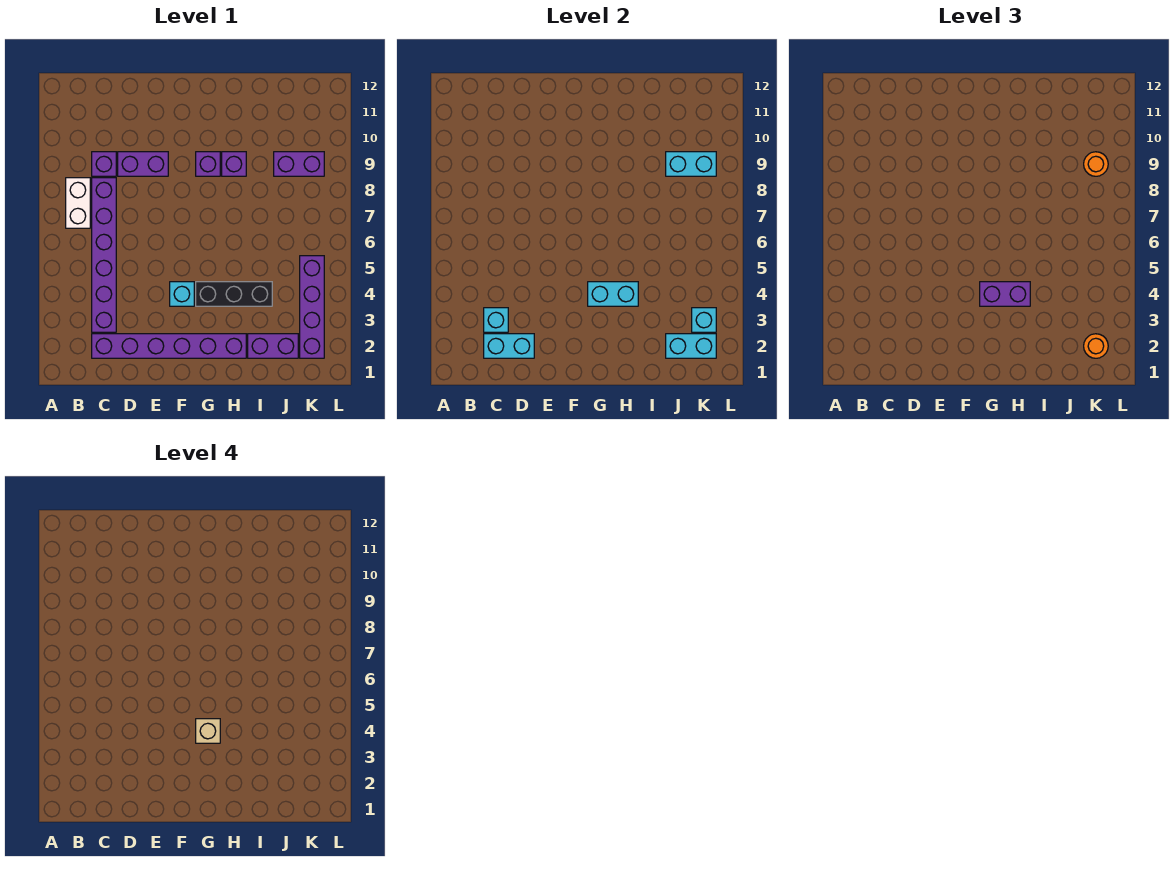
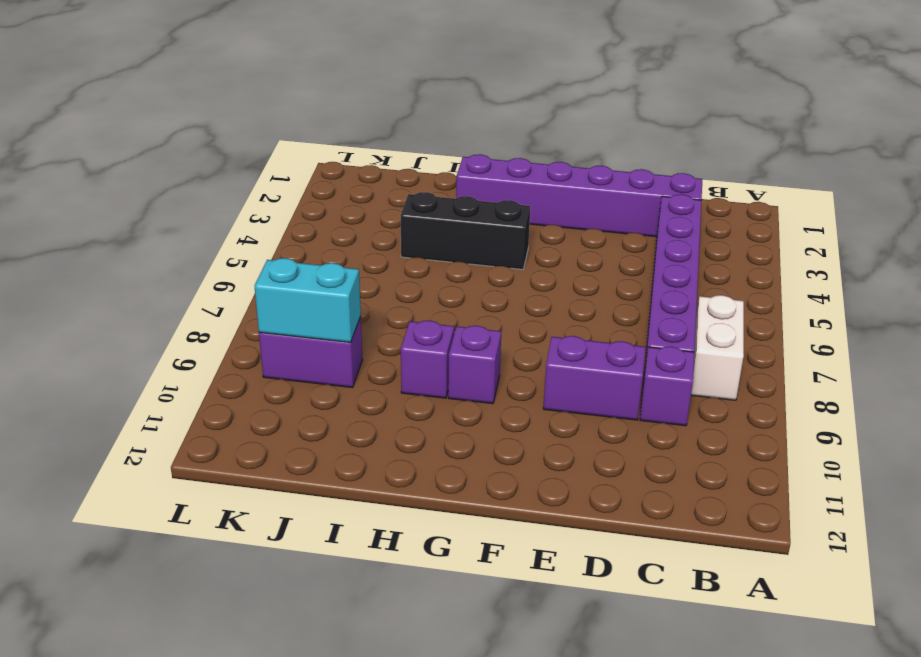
none -> cyan 1x1 brick [170,282,194,306]
none -> purple 1x2 brick [248,334,298,358]
none -> purple 1x4 brick [300,256,324,358]

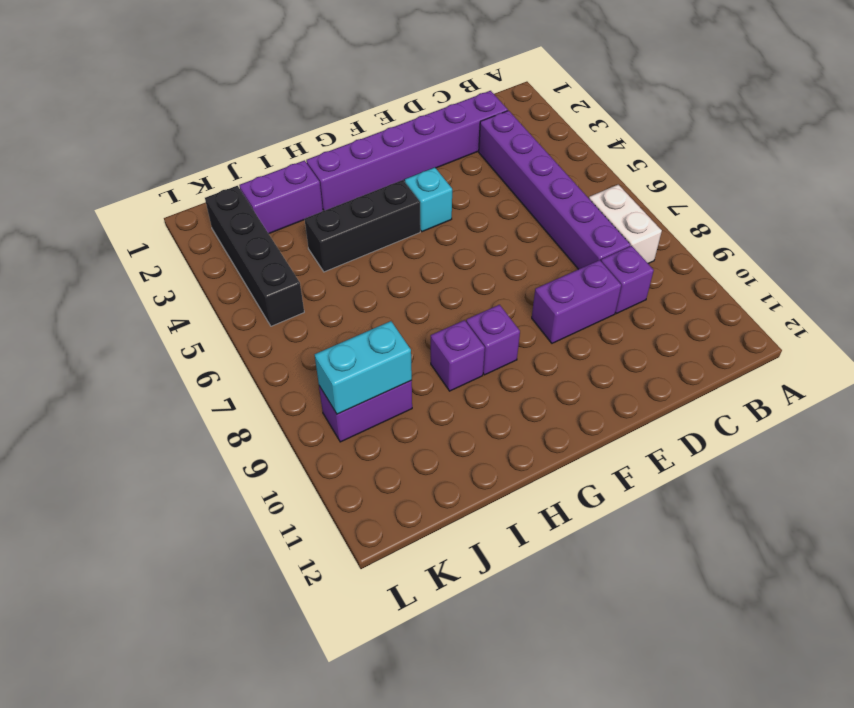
black 1x4 brick [205,186,304,326] -> purple 1x4 brick [300,256,324,358]
none -> cyan 1x2 brick [484,334,534,358]
none -> cyan 1x1 brick [484,308,508,332]
none -> cyan 1x2 brick [588,282,638,306]

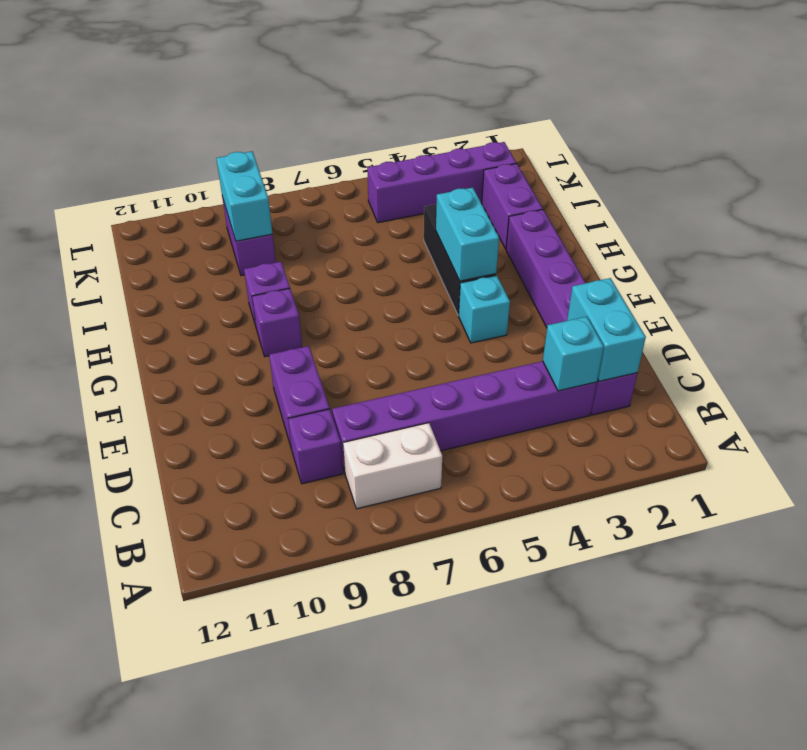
none -> cyan 1x2 brick [666,334,716,358]
none -> cyan 1x1 brick [692,308,716,332]
none -> purple 1x2 brick [980,282,1030,306]

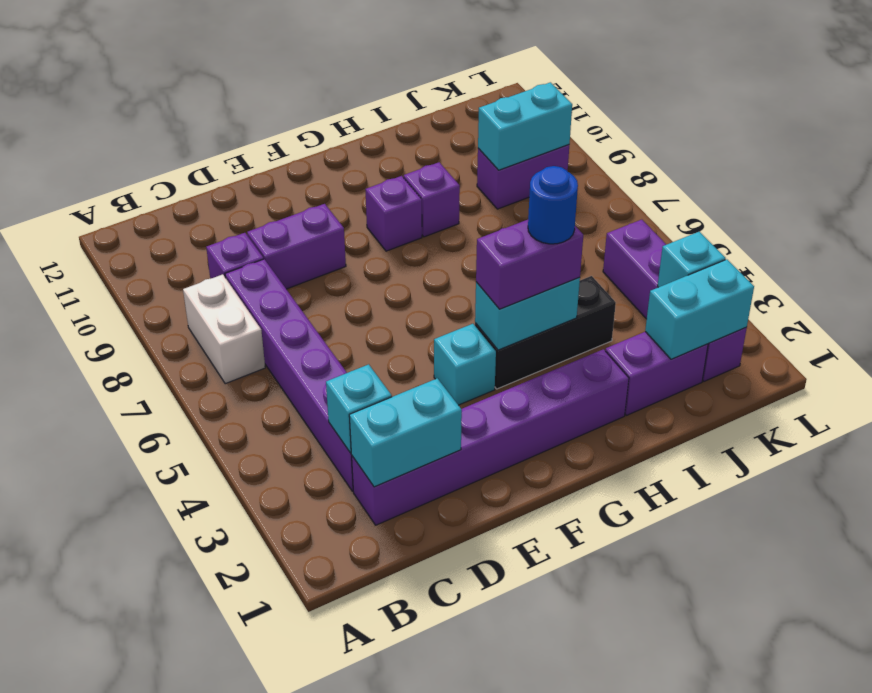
blue 1x1 round brick [528,166,578,244] -> none
none -> orange 1x1 round brick [1084,334,1108,358]
none -> orange 1x1 round brick [1084,152,1108,176]
none -> tan 1x1 brick [196,719,220,743]

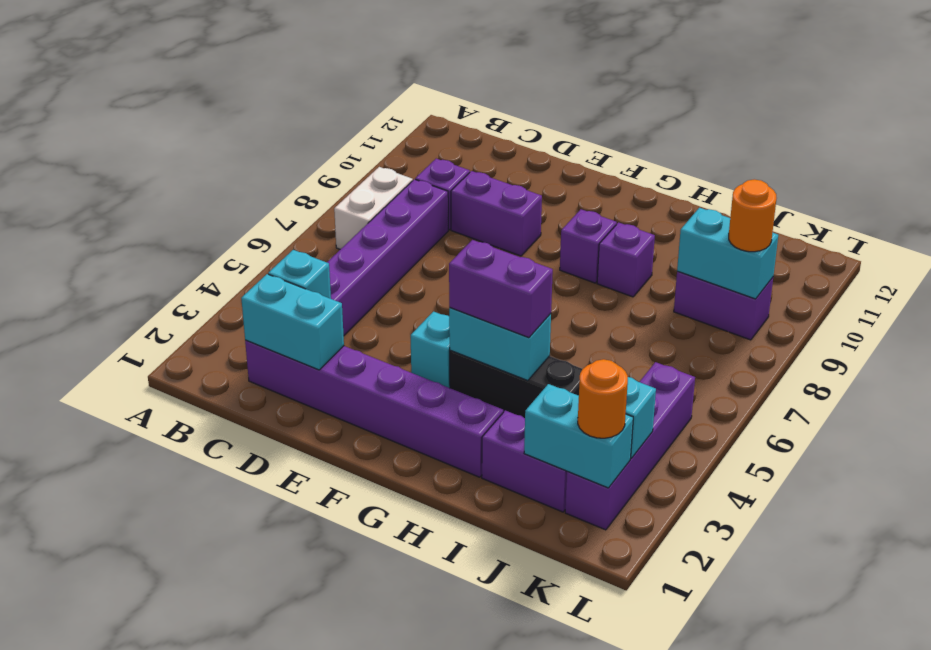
none -> tan 1x1 brick [196,719,220,743]

